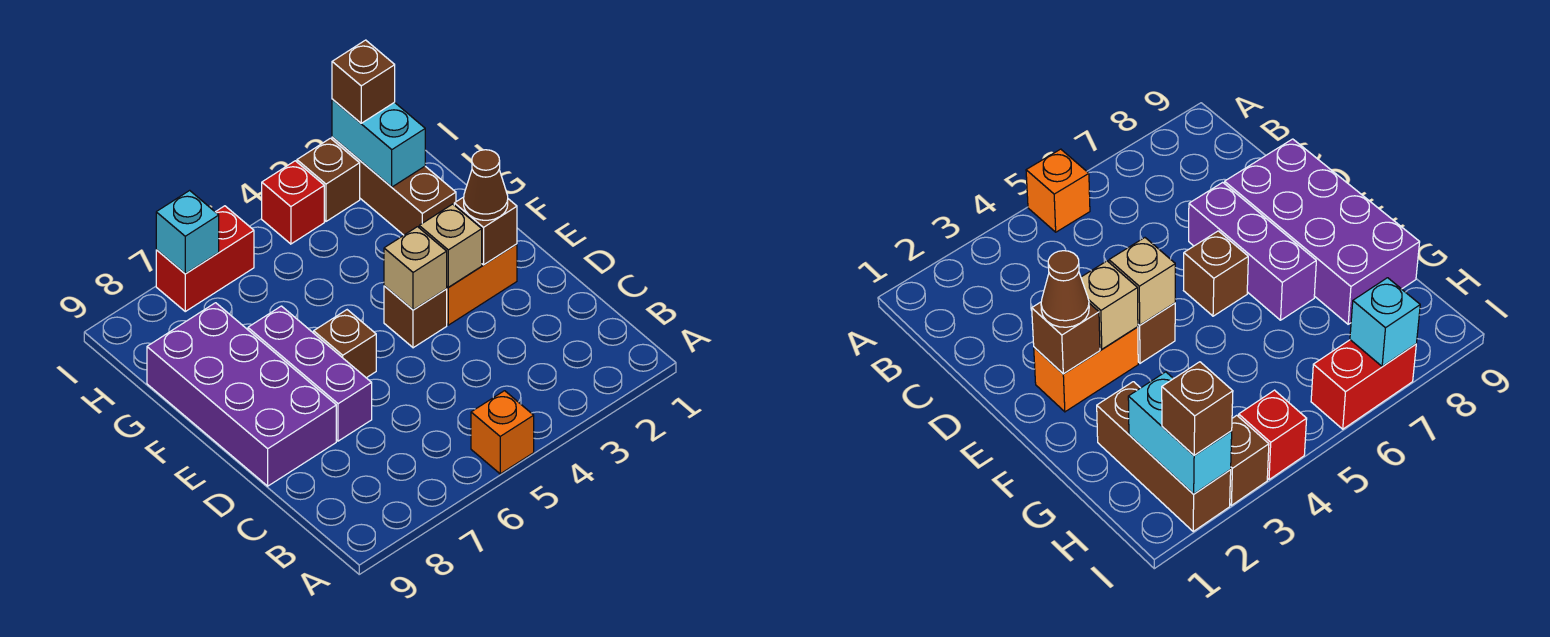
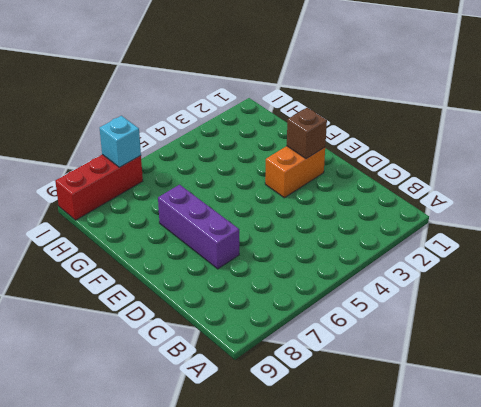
red 1x3 brick [55,155,143,220] -> red 1x2 brick [156,206,254,311]
none -> orange 1x1 brick [471,391,534,474]
none -> purple 2x4 brick [147,303,336,486]
none -> brown 1x1 brick [384,286,447,348]

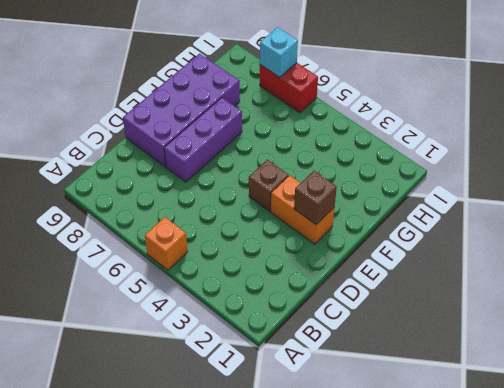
none -> brown 1x1 brick [314,310,376,378]
none -> brown 1x3 brick [332,137,456,235]
none -> brown 1x1 brick [297,138,360,221]

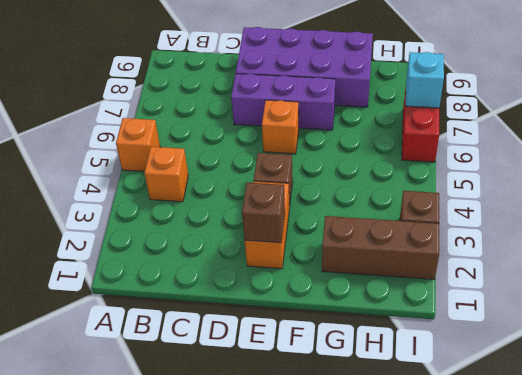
orange 1x1 brick [144,147,188,202] -> none
orange 1x1 brick [262,100,299,154] -> brown 1x1 brick [314,310,376,378]
none -> red 1x1 brick [262,161,324,244]
none -> tan 1x1 brick [419,204,482,287]
none -> tan 1x1 brick [384,227,447,310]

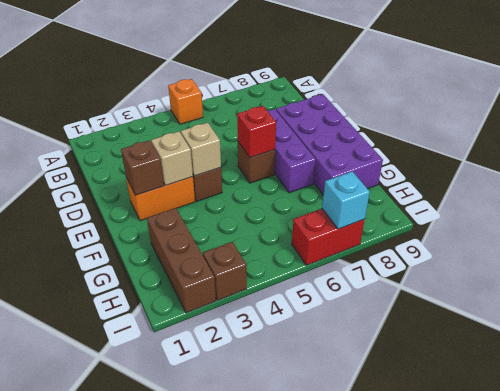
red 1x1 brick [237,106,276,158] -> red 1x1 brick moved to [262,161,324,244]
none -> cyan 1x2 brick [332,99,425,187]
none -> brown 1x1 cone [464,150,508,220]
none -> brown 1x1 brick [332,40,395,123]

